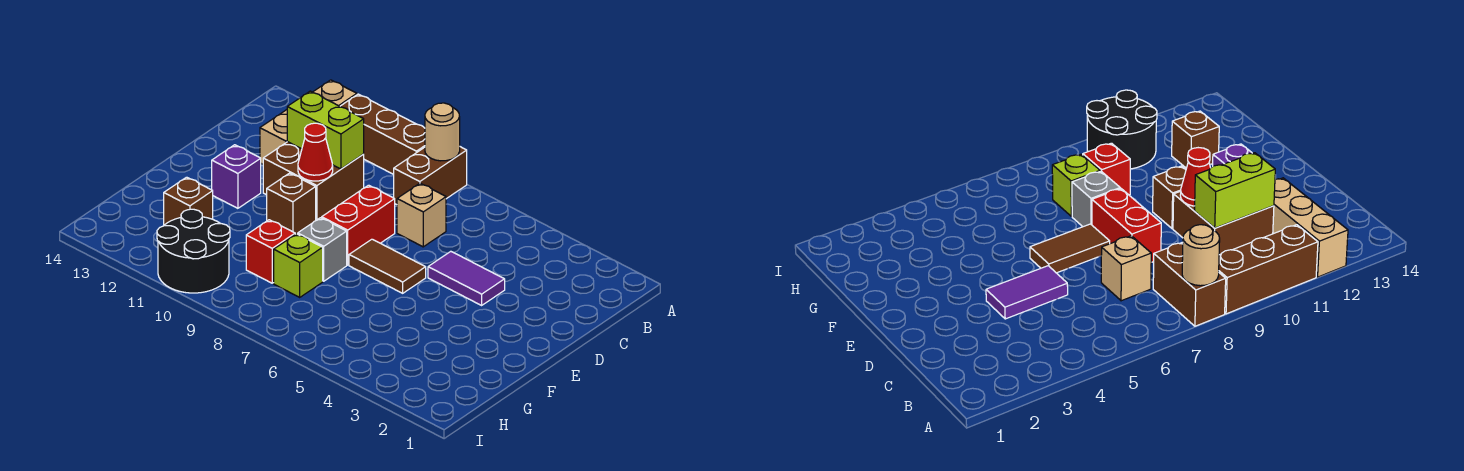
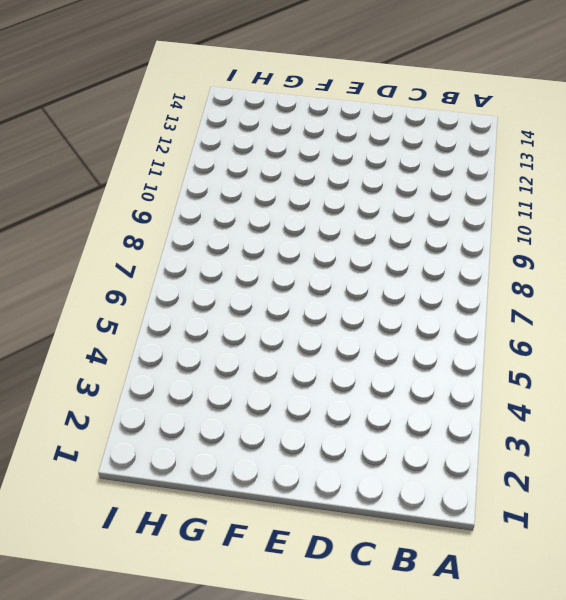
none -> brown 1x2 brick [394,147,467,205]
none -> brown 1x3 brick [340,94,425,174]
none -> tan 1x3 brick [260,80,357,164]

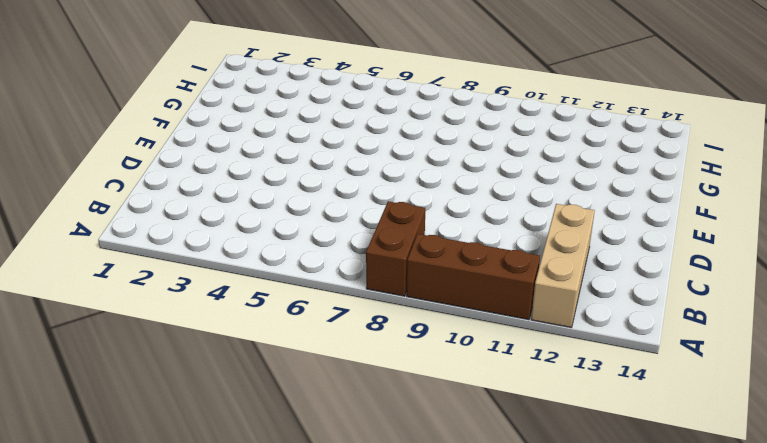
none -> tan 1x1 brick [397,183,446,247]
none -> brown 2x2 brick [263,142,364,220]
none -> purple 1x2 tile [428,251,505,305]

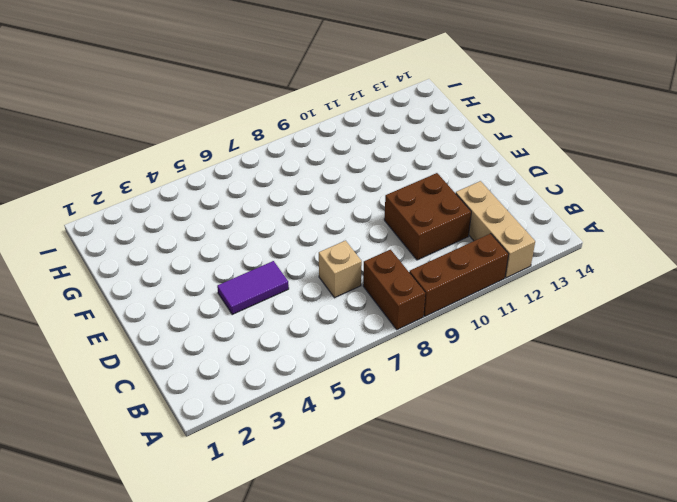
none -> red 1x2 brick [322,185,395,265]
none -> brown 1x2 tile [349,239,426,293]
none -> brown 1x1 brick [267,173,316,234]

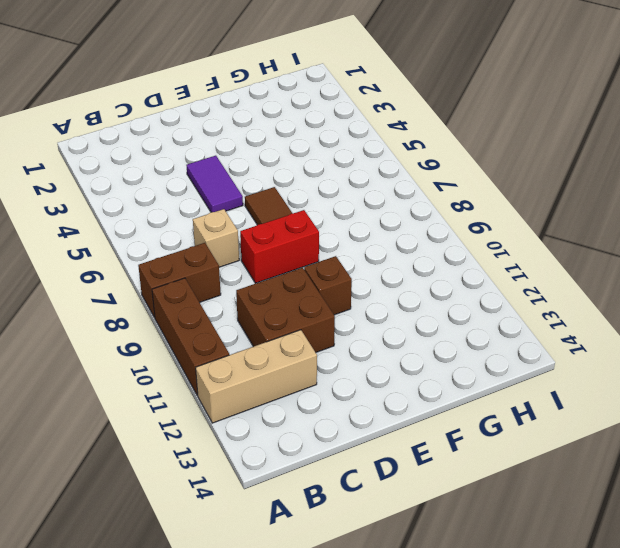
none -> purple 1x1 brick [212,145,261,208]
none -> grey 1x1 brick [298,218,347,281]
none -> lime 1x1 brick [274,234,323,297]

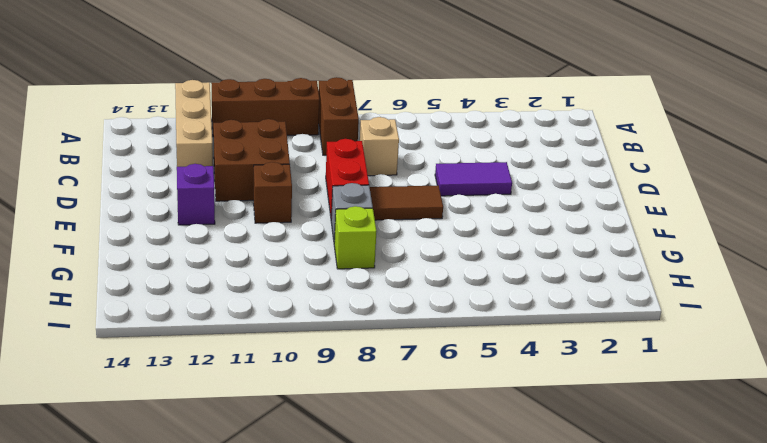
none -> red 1x1 brick [246,220,295,283]
none -> brown 1x1 brick [164,177,213,225]
none -> black 2x2 round brick [157,209,230,293]

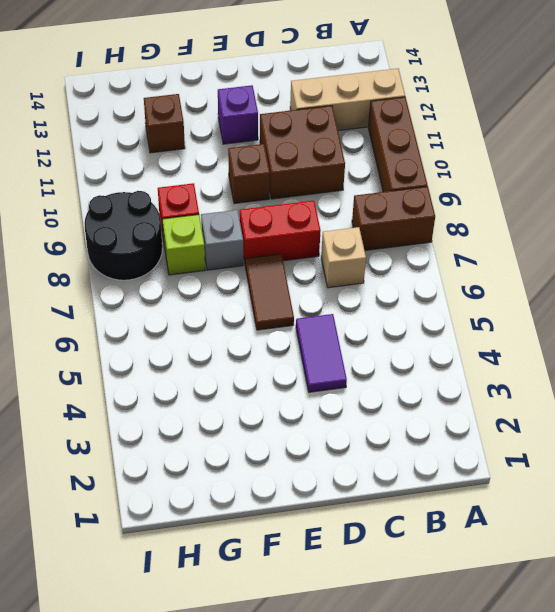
black 2x2 round brick [85,191,162,280] -> black 2x2 round brick moved to [157,209,230,293]
none -> tan 1x1 round brick [425,103,460,161]
none -> lime 1x2 brick [287,91,364,169]
none -> red 1x1 cone [298,123,333,181]

